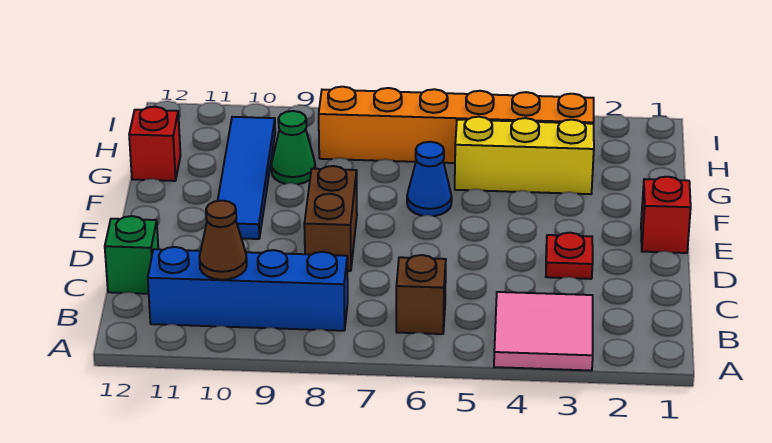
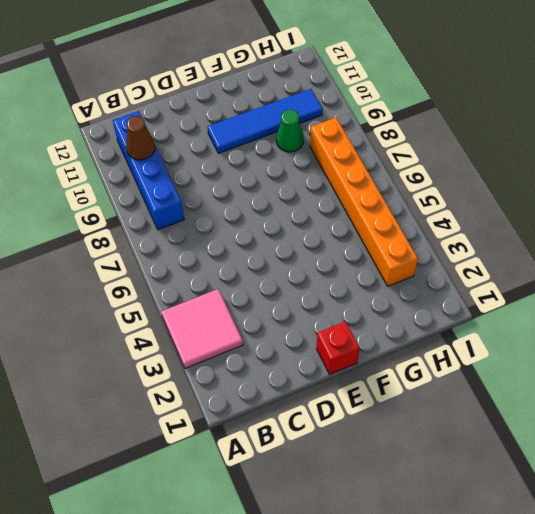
none -> brown 1x1 brick [396,255,446,334]
none -> green 1x1 brick [105,216,158,294]
none -> red 1x1 plate [546,233,593,279]

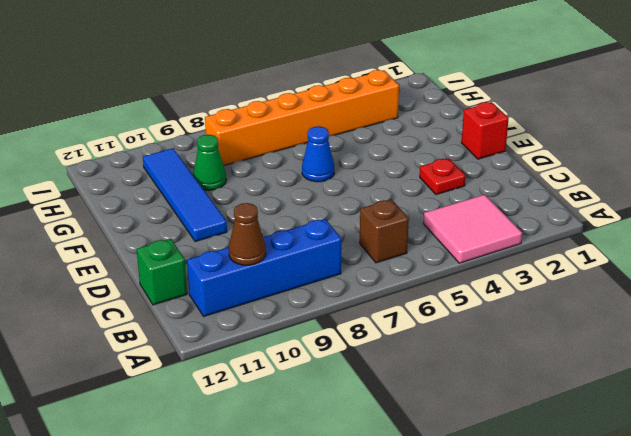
none -> brown 1x2 brick [304,166,357,271]
none -> yellow 1x3 brick [455,117,594,194]
none -> red 1x1 brick [129,107,180,181]

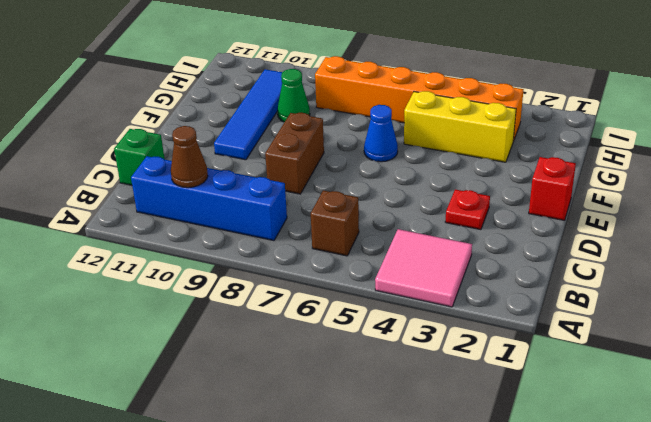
none -> red 1x1 brick [129,107,180,181]

